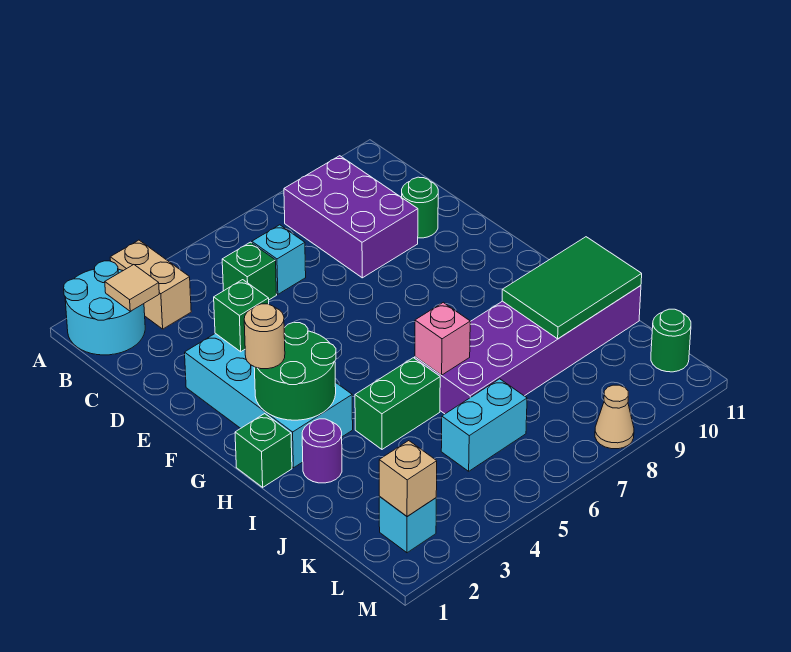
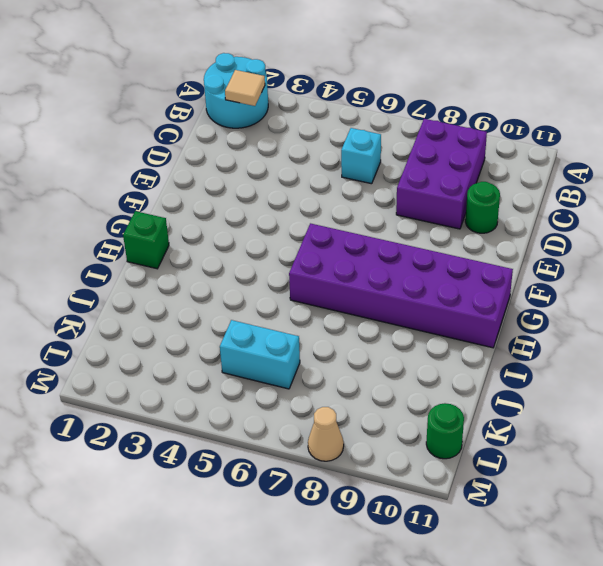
purple 2x6 brick [289,223,513,348] -> purple 2x6 brick moved to [415,286,641,414]
none -> tan 1x2 brick [110,240,191,329]
none -> green 1x1 brick [222,242,277,300]
none -> cyan 2x4 brick [185,333,353,468]

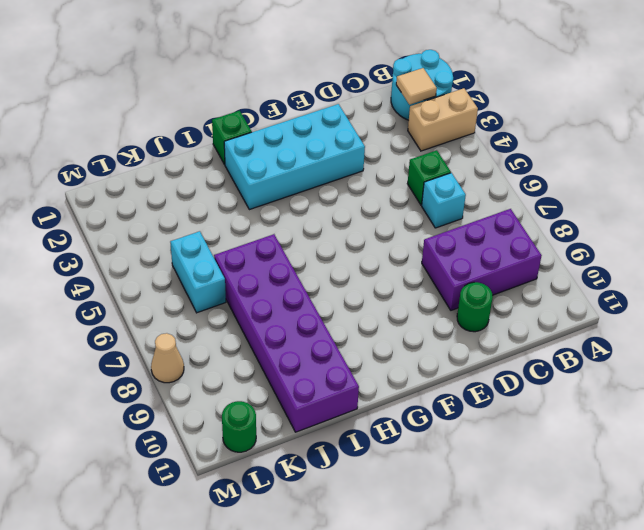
none -> purple 1x1 round brick [302,419,342,483]
none -> green 1x2 brick [355,358,440,449]
none -> cyan 1x1 brick [379,497,436,553]

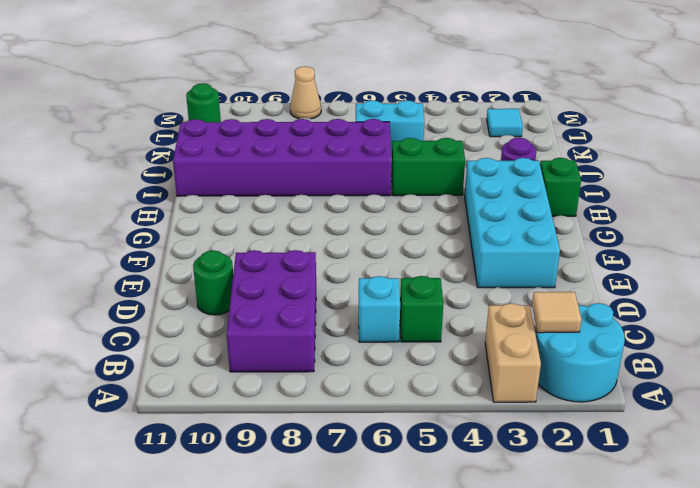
cyan 1x1 tile [487,109,523,137] -> cyan 1x1 brick [379,497,436,553]
none -> green 1x1 brick [214,280,269,352]
none -> green 2x2 round brick [254,322,336,420]
none -> pink 1x1 brick [415,302,470,375]

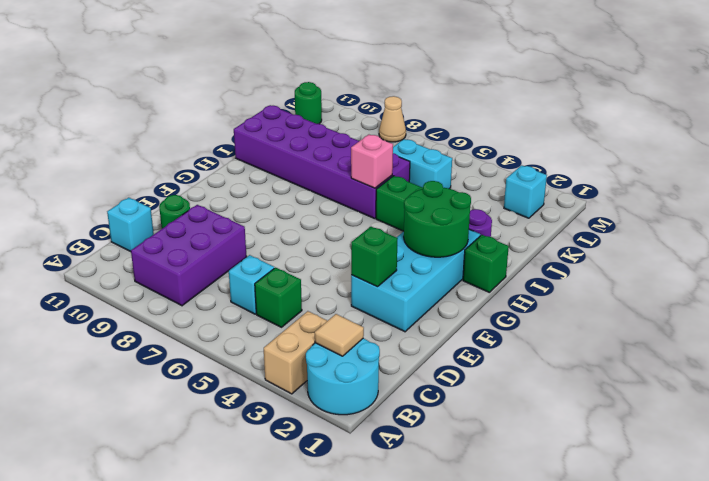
cyan 1x1 brick [107,198,154,252] -> none
none -> green 2x3 tile [502,237,642,339]
none -> tan 1x1 brick [379,441,437,516]
none -> tan 1x1 round brick [244,304,285,369]

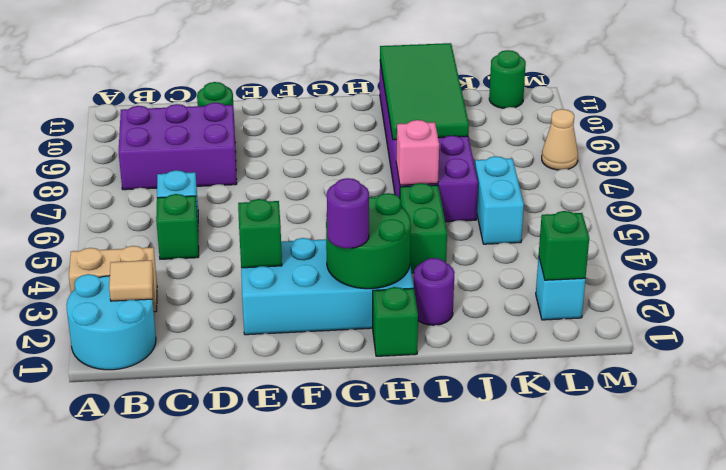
purple 1x1 round brick [327,178,369,248] -> tan 1x1 round brick [244,304,285,369]
green 2x4 tile [380,43,469,140] -> green 2x3 tile [502,237,642,339]
green 1x1 brick [539,211,589,280] -> tan 1x1 brick [379,441,437,516]

